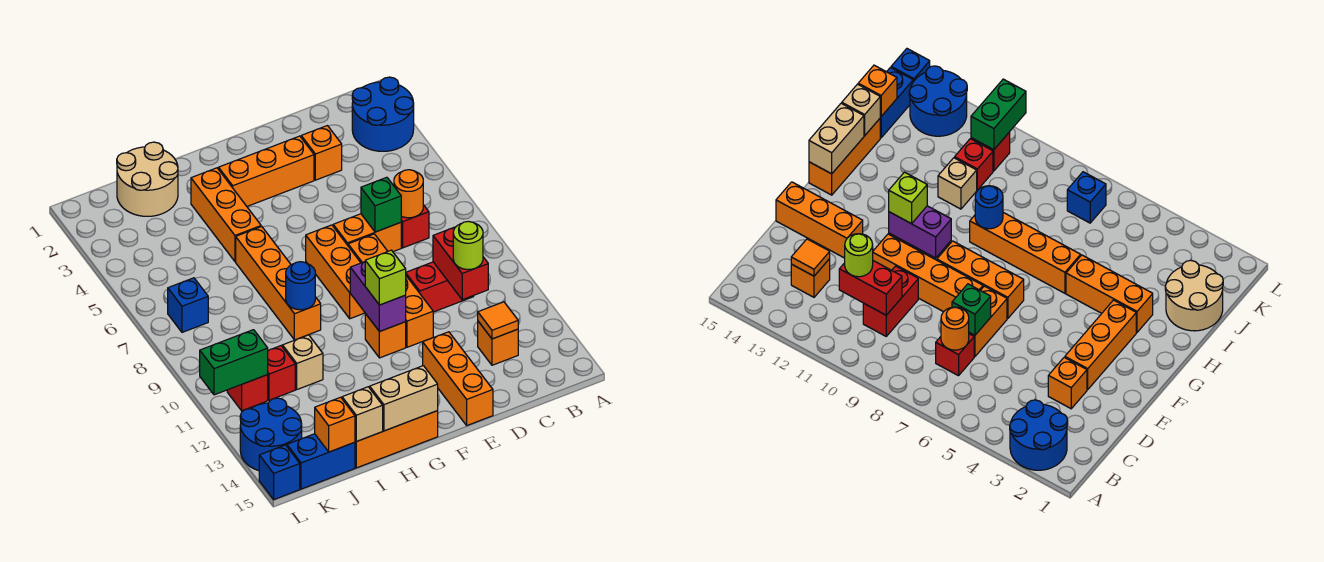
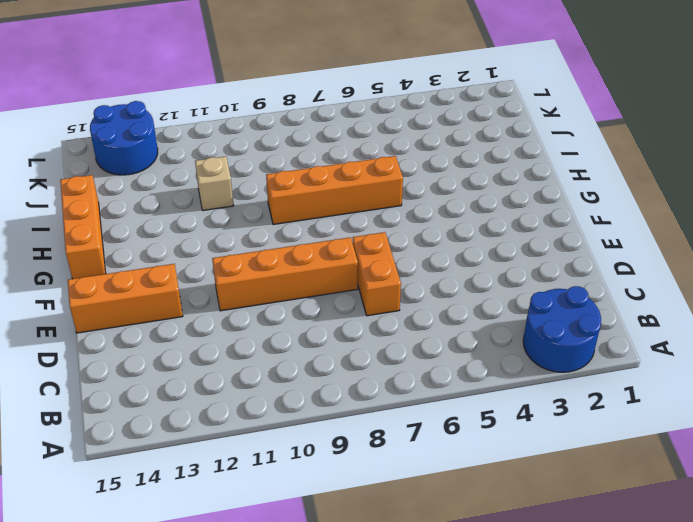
none -> red 1x1 brick [401,205,429,248]
none -> red 1x2 brick [406,262,474,312]
none -> orange 1x1 brick [478,321,518,365]
none -> orange 1x1 brick [301,126,342,180]

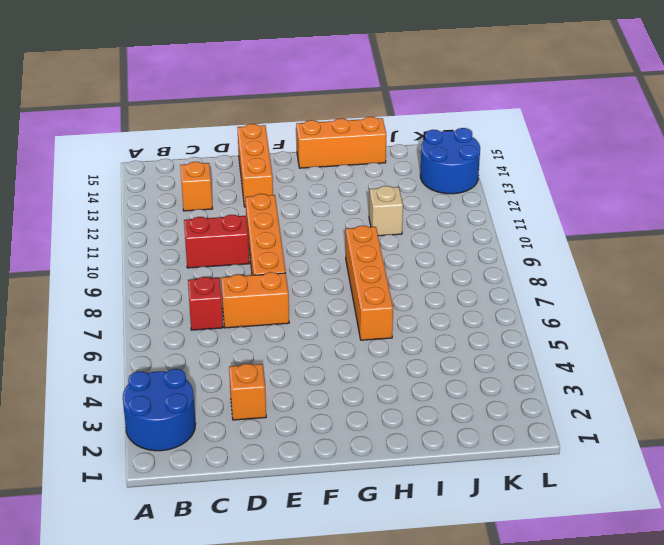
none -> orange 1x3 brick [219,136,314,206]
none -> orange 1x3 brick [306,225,365,319]
none -> orange 1x1 brick [365,314,406,358]
none -> orange 1x3 brick [191,168,261,262]

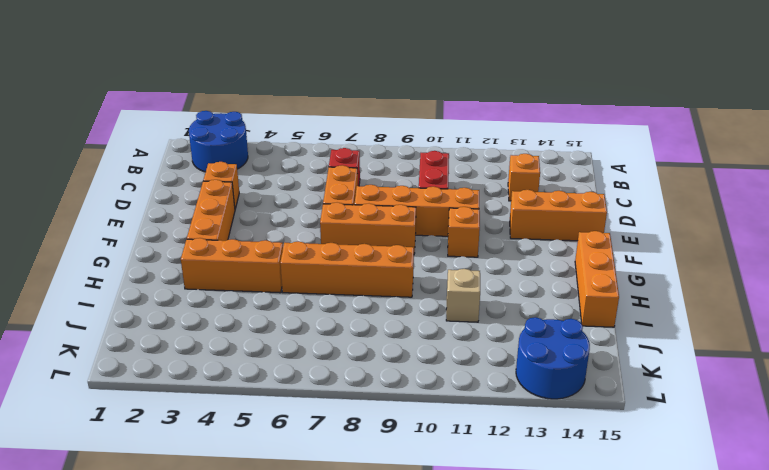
none -> tan 2x2 round brick [117,142,178,216]
none -> red 1x1 brick [267,346,295,400]
none -> blue 1x2 brick [287,434,355,489]
none -> blue 1x1 brick [168,278,208,332]

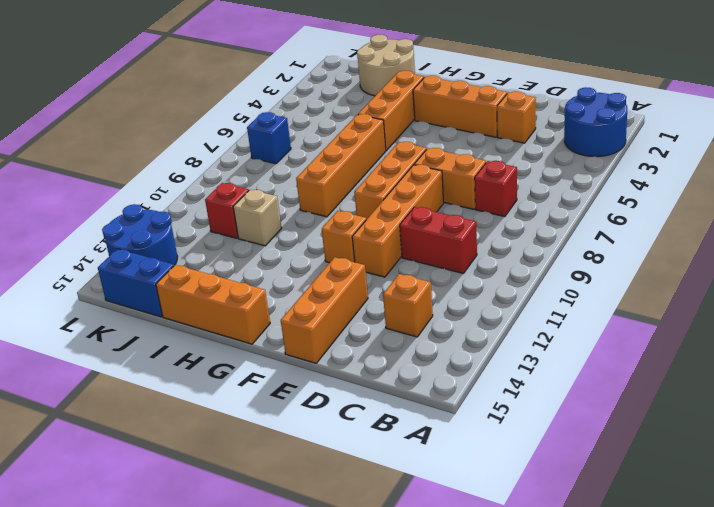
none -> red 1x1 brick [227,375,268,411]
none -> blue 1x1 brick [259,445,300,499]
none -> orange 1x1 round brick [394,170,423,218]
none -> red 1x2 brick [433,227,488,300]

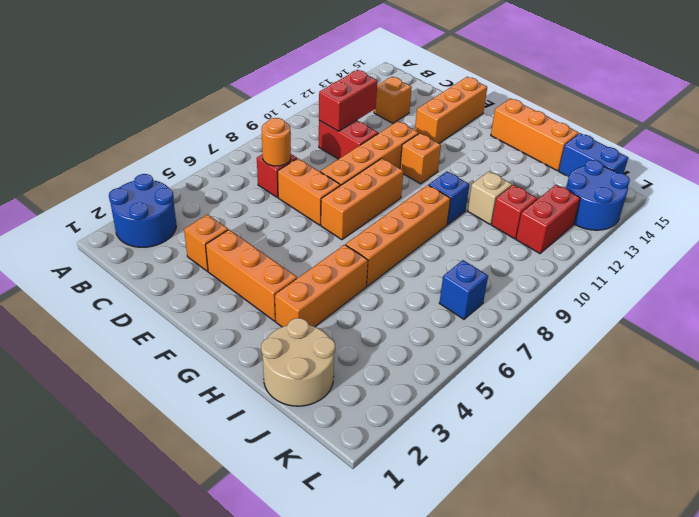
blue 1x1 brick [429,172,469,225] -> blue 1x1 brick moved to [259,445,300,499]
red 1x2 brick [516,185,580,253] -> red 1x1 brick [227,375,268,411]
none -> orange 1x1 tile [478,302,518,339]
none -> green 1x1 brick [361,177,401,232]
none -> purple 1x2 brick [350,262,406,332]
none -> tan 1x2 brick [370,366,438,431]

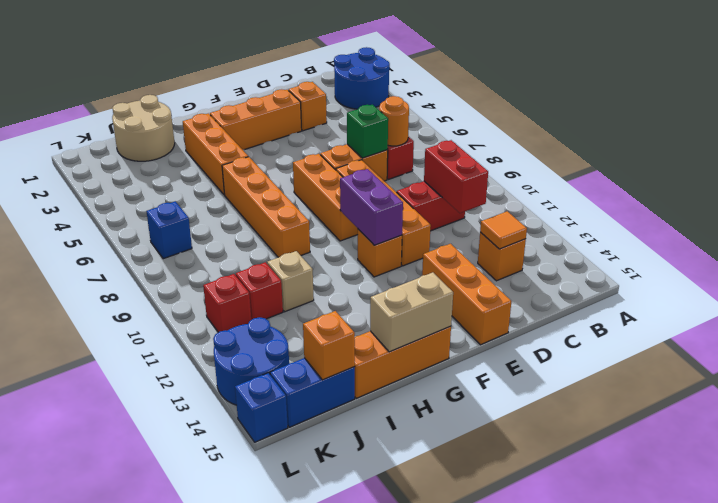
none -> blue 1x1 round brick [286,262,315,310]
none -> tan 1x1 brick [342,387,383,442]
none -> green 1x2 brick [200,330,268,395]
none -> lime 1x1 round brick [453,221,483,269]

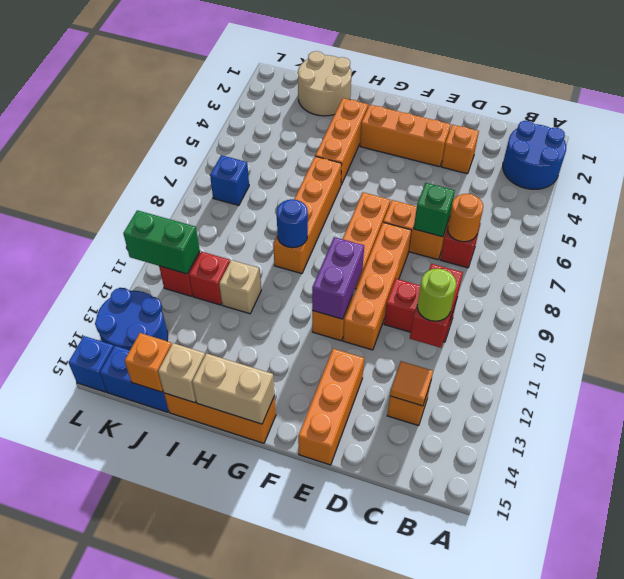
none -> lime 1x1 brick [365,250,406,305]

